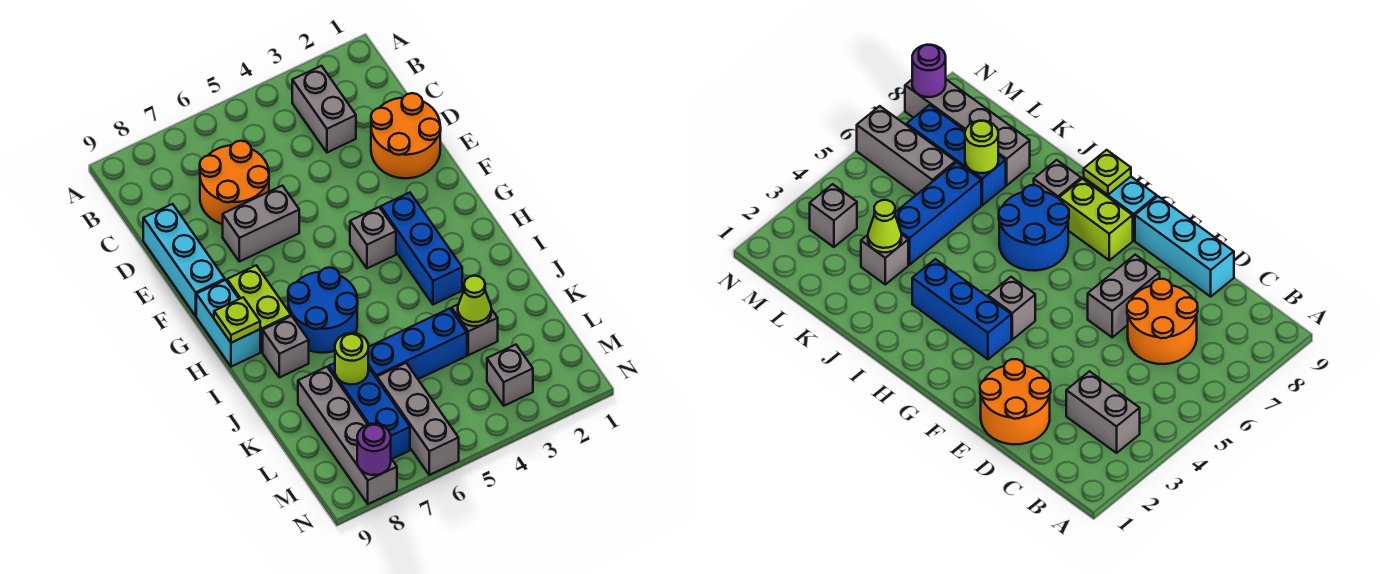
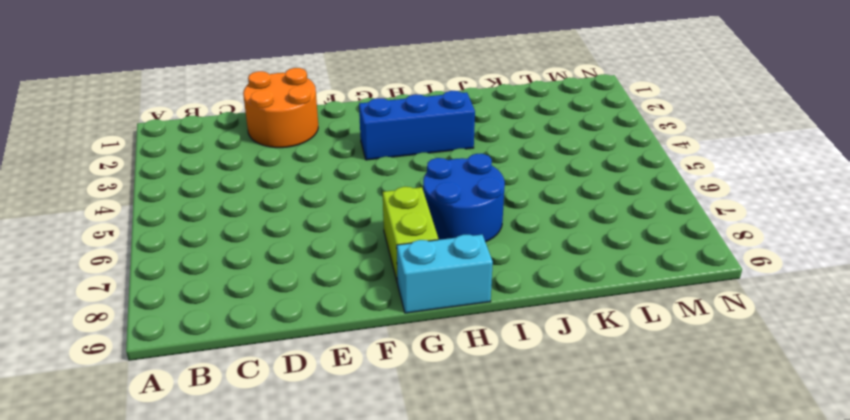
lime 1x2 brick [383,187,438,283] -> lime 1x2 brick turned to [227,265,291,352]
none -> grey 1x2 brick [292,66,356,152]
none -> orange 2x2 round brick [200,141,269,224]
none -> cyan 1x3 brick [143,204,225,316]

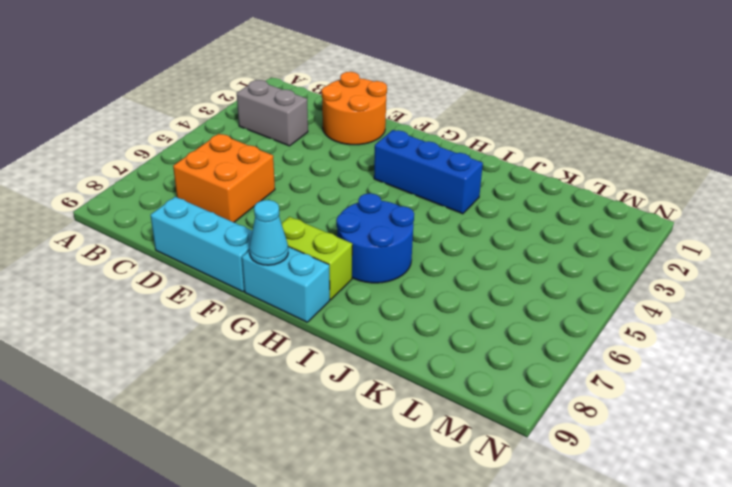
orange 2x2 brick [173,134,275,222] -> orange 2x2 round brick [200,141,269,224]
cyan 1x1 cone [249,200,288,265] -> none
none -> grey 1x2 brick [223,186,299,262]
none -> grey 1x1 brick [350,207,396,268]
none -> grey 1x1 brick [263,316,309,377]

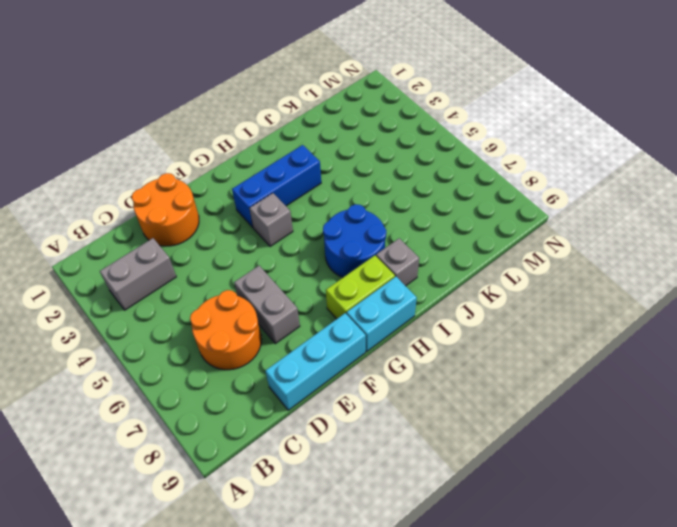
none -> grey 1x1 brick [452,305,498,355]
none -> blue 1x3 brick [368,308,467,379]
none -> blue 1x3 brick [329,363,410,459]

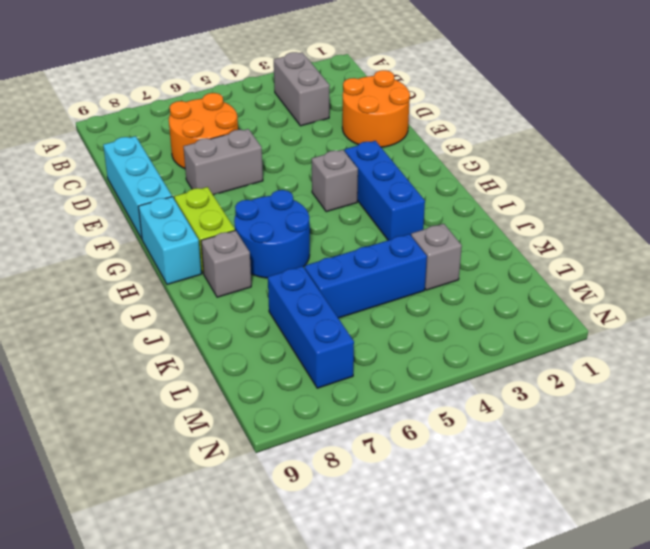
none -> grey 1x4 brick [298,367,397,504]
none -> grey 1x3 brick [377,363,459,475]
none -> grey 1x1 brick [487,345,533,406]

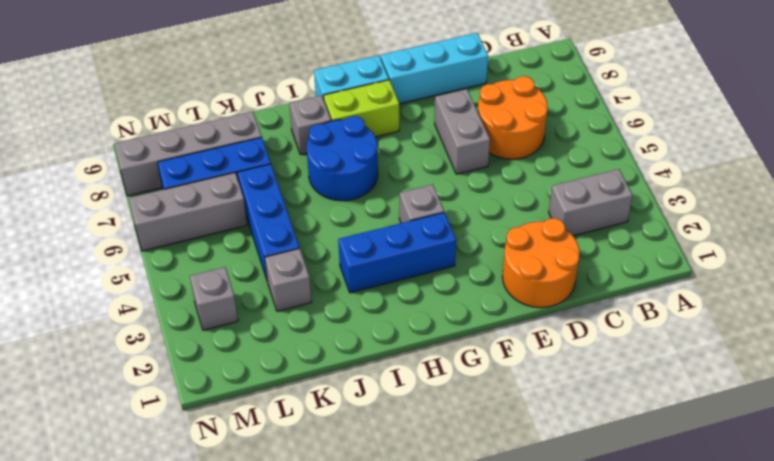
none -> lime 1x1 plate [214,297,260,343]
none -> lime 1x1 cone [458,276,491,326]
none -> lime 1x1 round brick [335,333,368,385]

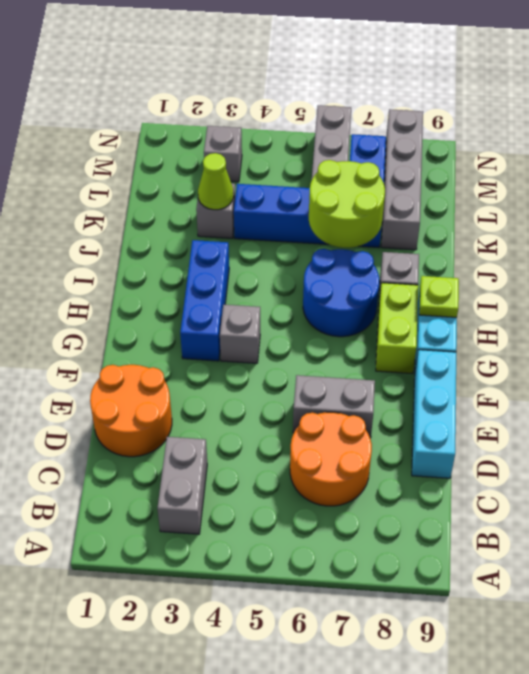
lime 2x2 round brick [309,160,385,248] -> lime 1x1 round brick [335,333,368,385]
none -> purple 1x1 round brick [357,424,391,475]

